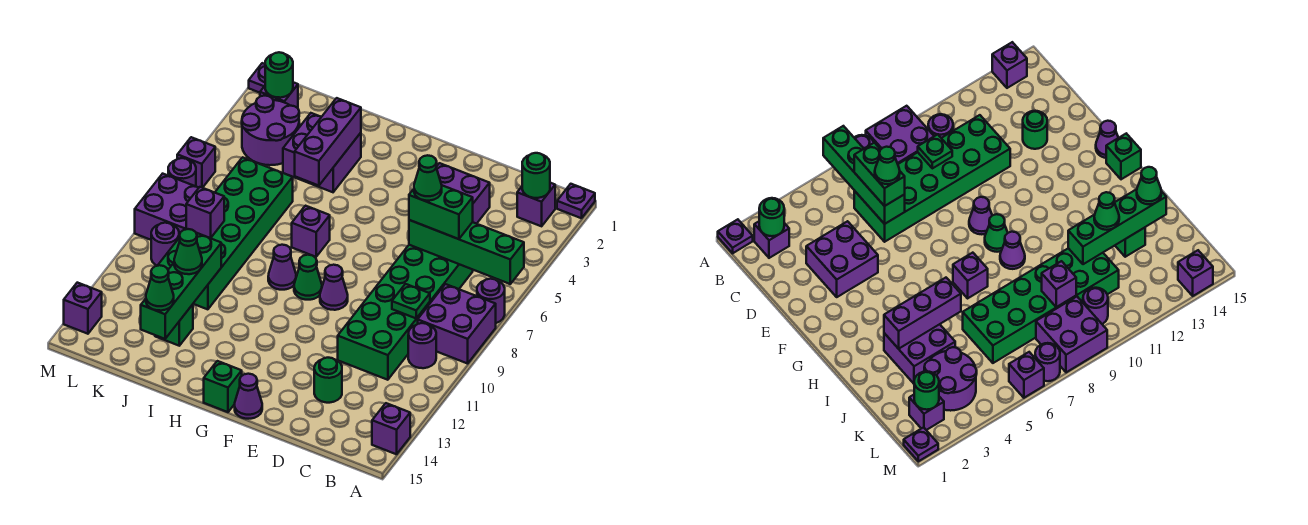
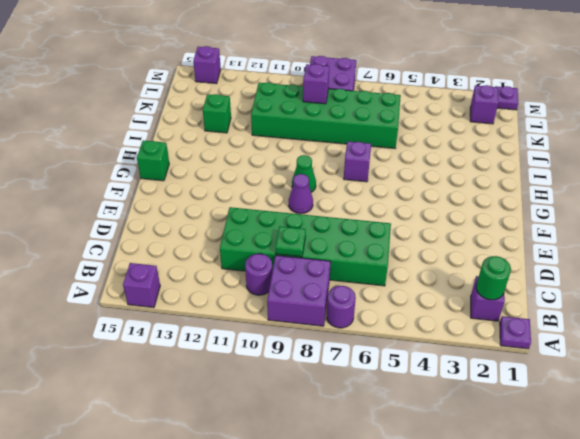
none -> purple 2x2 brick [436,163,490,224]
none -> green 1x1 round brick [314,358,342,403]
none -> purple 1x1 cone [235,374,262,419]
none -> purple 1x1 cone [268,245,296,290]

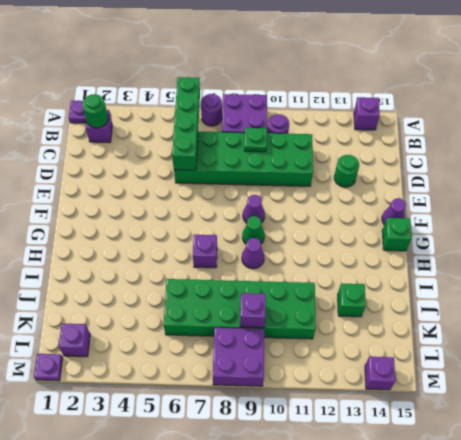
none -> purple 2x2 brick [436,163,490,224]
none -> purple 2x2 brick [283,113,361,192]
none -> purple 2x2 round brick [242,96,299,165]
none -> purple 1x1 round brick [151,223,179,266]

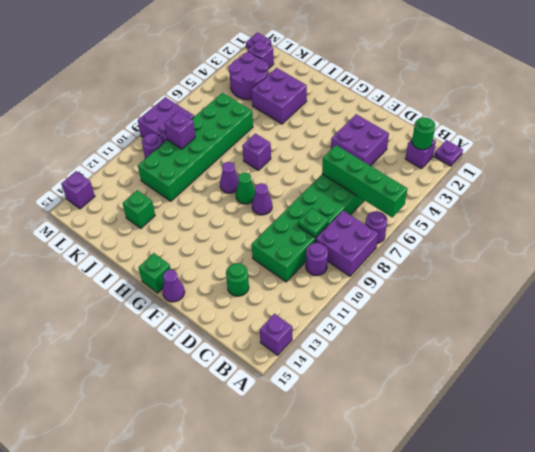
none -> purple 1x1 brick [177,137,215,188]
none -> purple 1x1 round brick [168,158,196,186]
none -> purple 1x3 brick [295,98,361,186]
none -> green 1x4 brick [141,233,221,339]

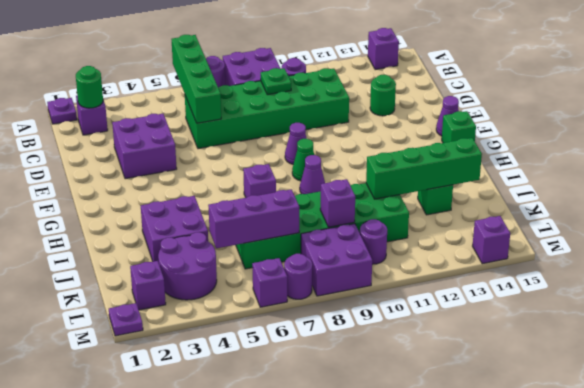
purple 1x3 brick [208,189,299,248] -> purple 1x3 brick moved to [295,98,361,186]
none -> green 1x1 round brick [265,52,293,98]
none -> green 1x2 brick [409,185,473,239]
none -> green 1x1 cone [174,229,202,274]
none -> green 1x1 cone [146,265,174,311]

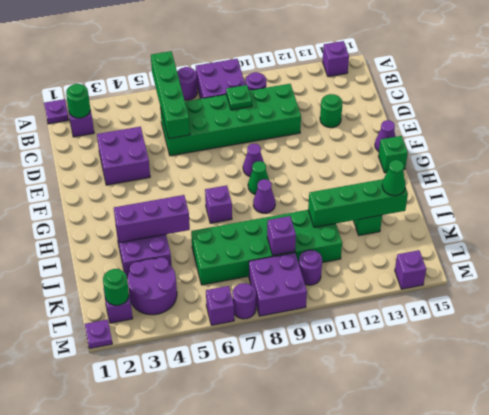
none -> green 1x2 brick [409,185,473,239]
none -> green 1x1 cone [174,229,202,274]
none -> green 1x1 cone [414,155,442,201]

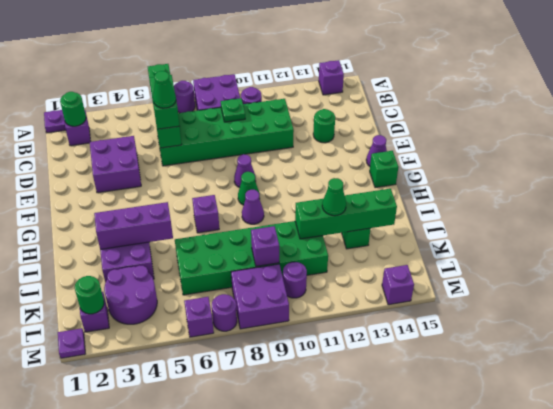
none -> green 1x1 cone [146,265,174,311]

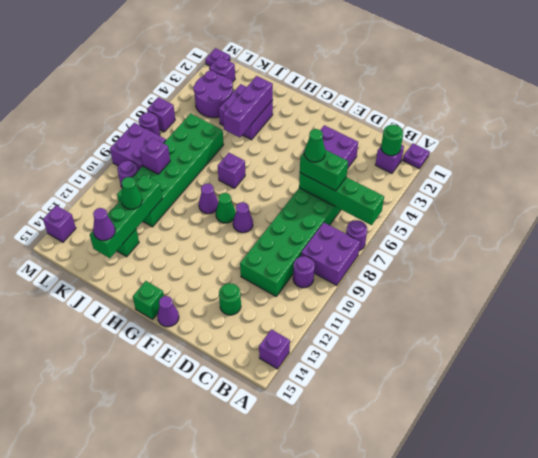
purple 1x1 cone [93,208,115,240] -> green 1x1 cone [146,265,174,311]
none -> green 1x1 plate [392,284,430,318]
none -> green 1x1 round brick [265,52,293,98]

